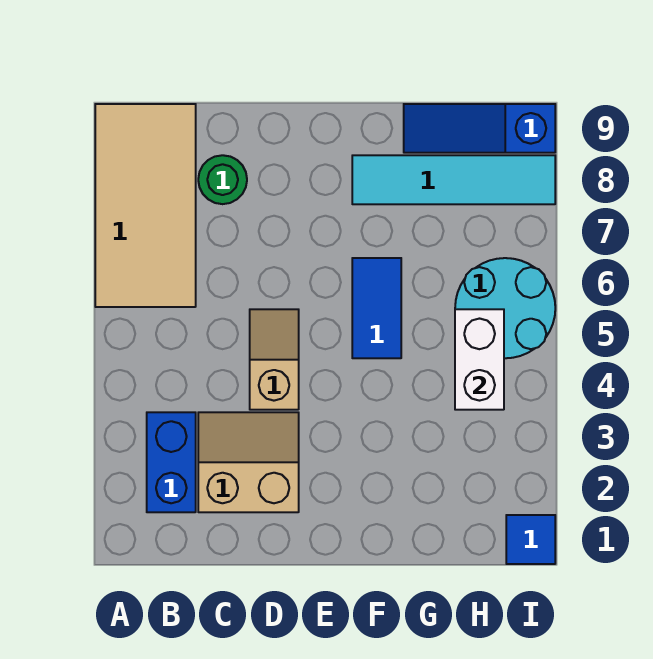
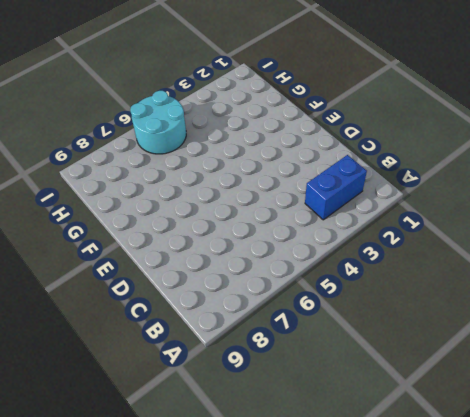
none -> tan 2x4 tile [95,104,196,307]
none -> tan 2x2 slope [198,412,299,512]

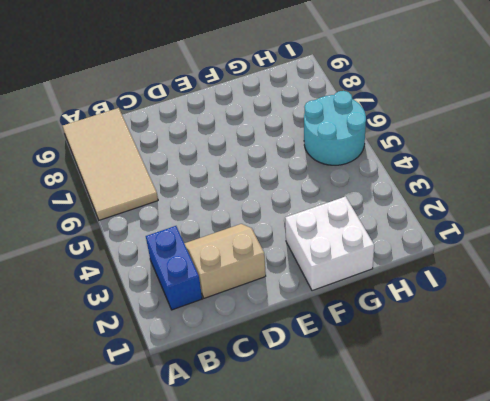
white 2x2 brick [285,197,374,291] -> none
none -> green 1x1 round brick [198,155,247,204]
none -> tan 1x2 slope [250,309,299,410]

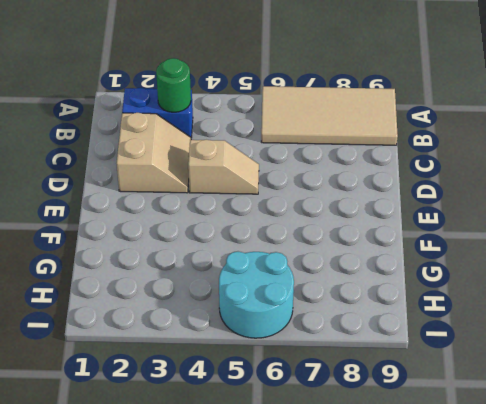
green 1x1 round brick [156,58,191,112] -> green 1x1 round brick moved to [198,155,247,204]
none -> blue 1x2 tile [352,258,401,358]
none -> cyan 1x4 tile [352,155,555,204]

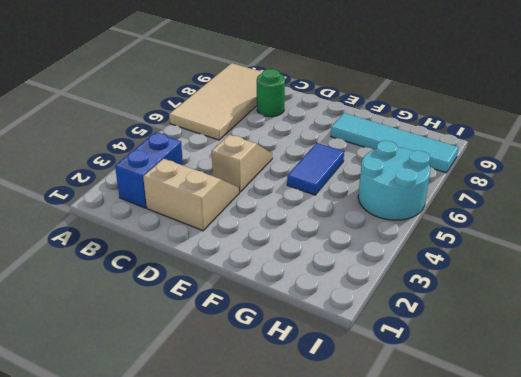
none -> blue 1x3 slope [404,104,555,153]
none -> blue 1x1 tile [506,515,555,564]

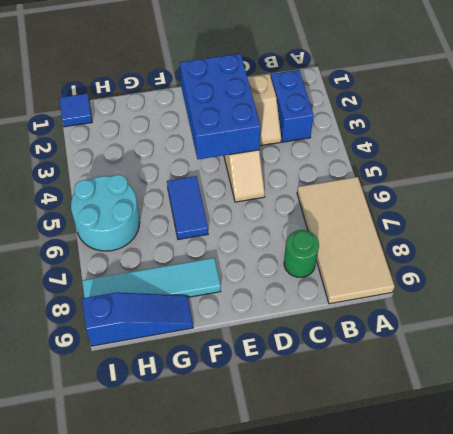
blue 2x3 brick [180,53,261,159] -> none
none -> white 1x2 brick [455,309,504,410]

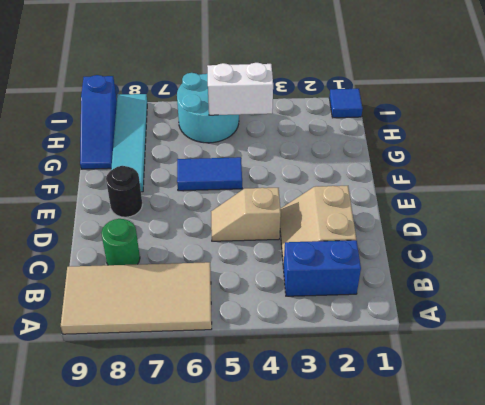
black 1x1 round brick [106,166,143,217] -> none

